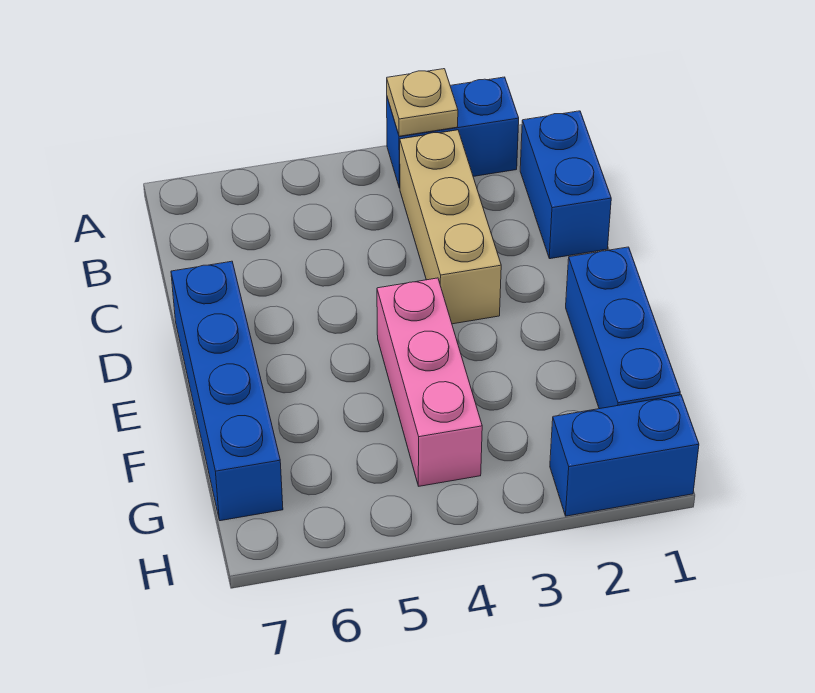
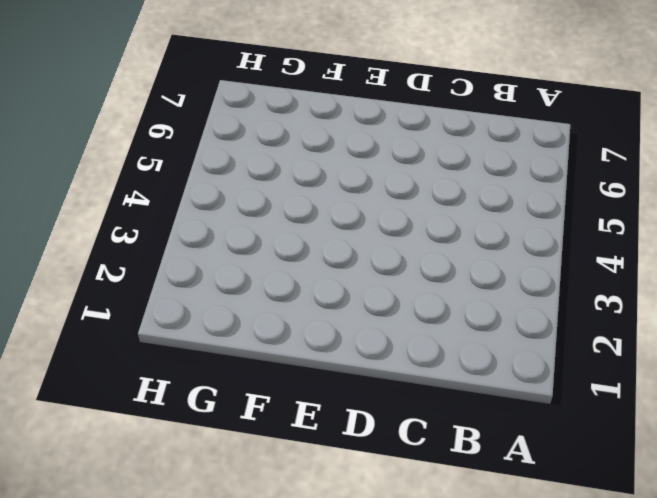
none -> blue 1x2 brick [387,77,519,188]
none -> blue 1x2 brick [520,111,611,259]

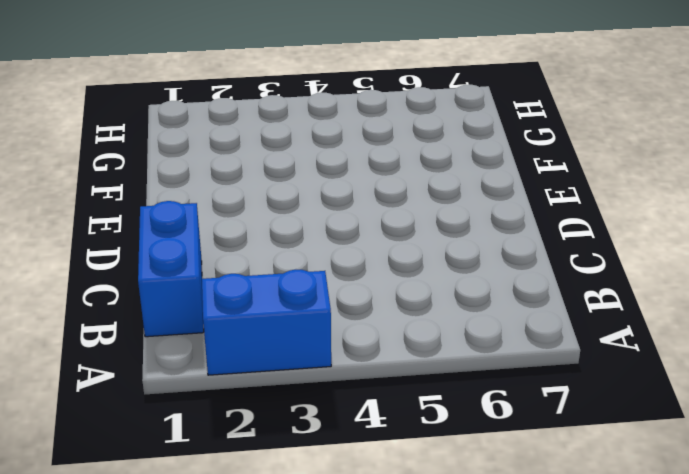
none -> tan 1x3 brick [400,130,501,324]
none -> blue 1x4 brick [171,261,283,521]

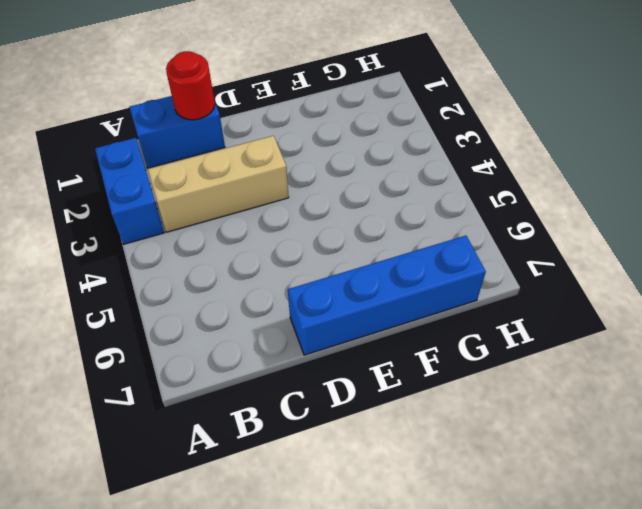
red 1x1 round brick [166,51,215,120] -> none
none -> blue 1x3 brick [566,247,680,409]
none -> pink 1x3 brick [377,278,482,486]

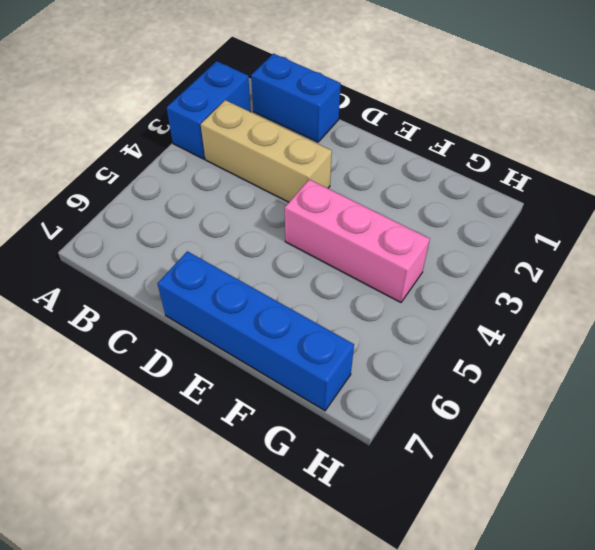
none -> blue 1x3 brick [566,247,680,409]
none -> blue 1x2 brick [550,395,699,516]

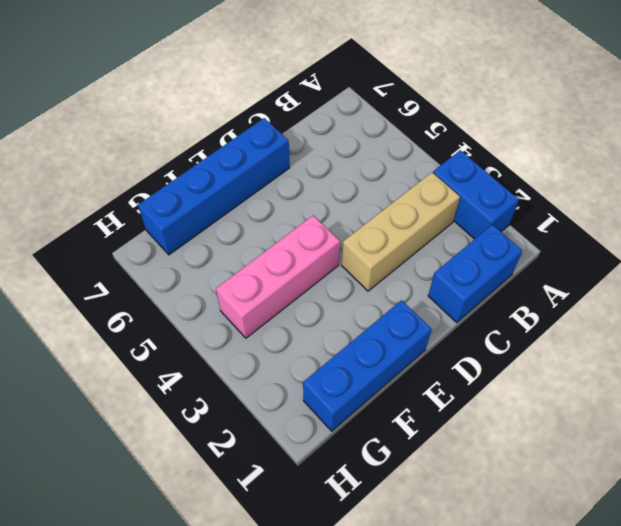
none -> blue 1x2 brick [550,395,699,516]
none -> tan 1x1 plate [387,69,458,136]

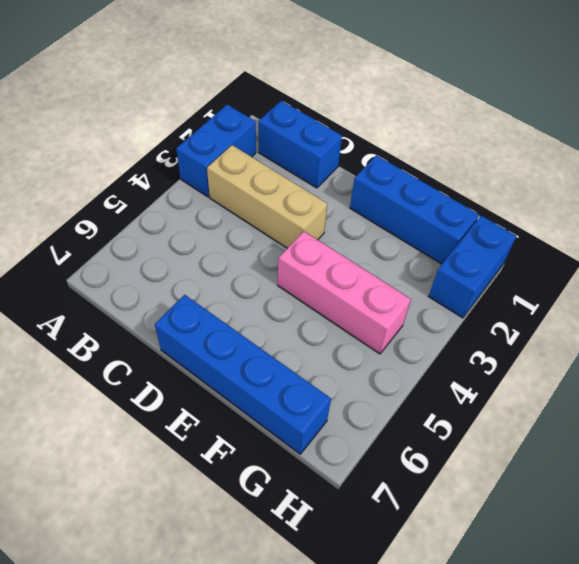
none -> tan 1x1 plate [387,69,458,136]

